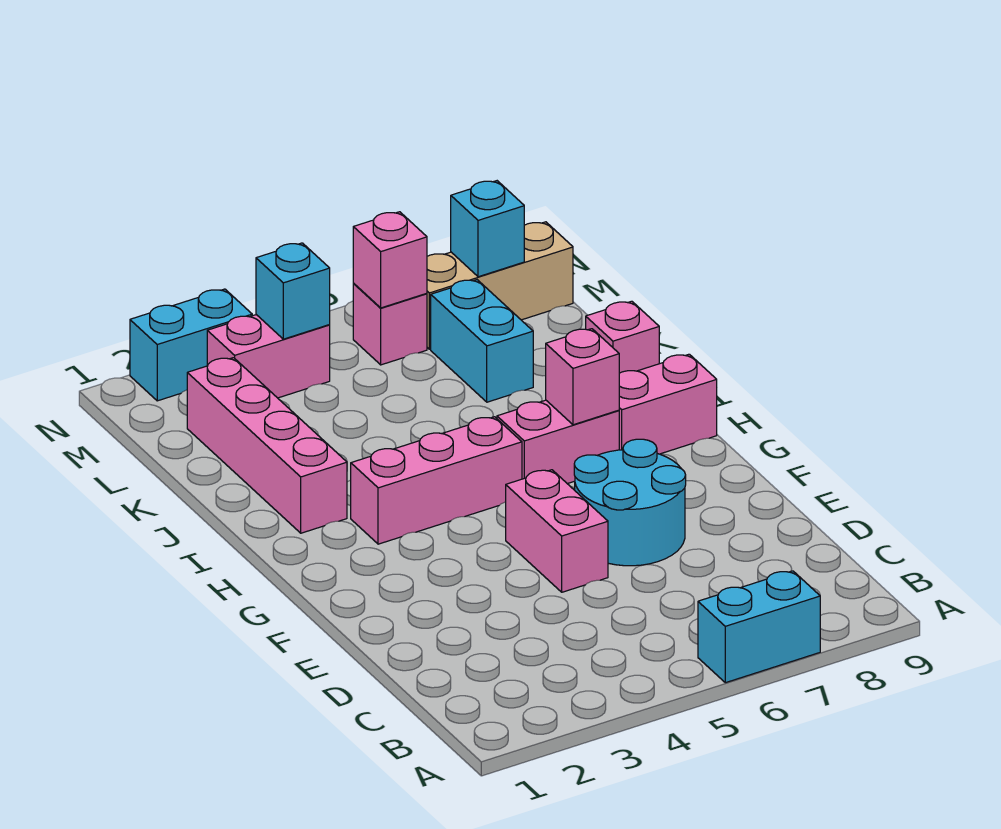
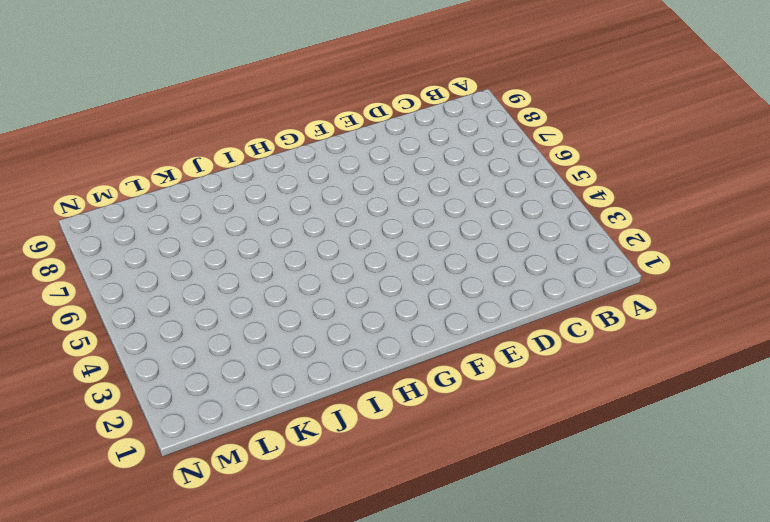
none -> cyan 1x2 brick [698,571,820,683]
none -> pink 1x2 brick [506,470,608,592]
none -> cyan 2x2 round brick [574,439,686,566]

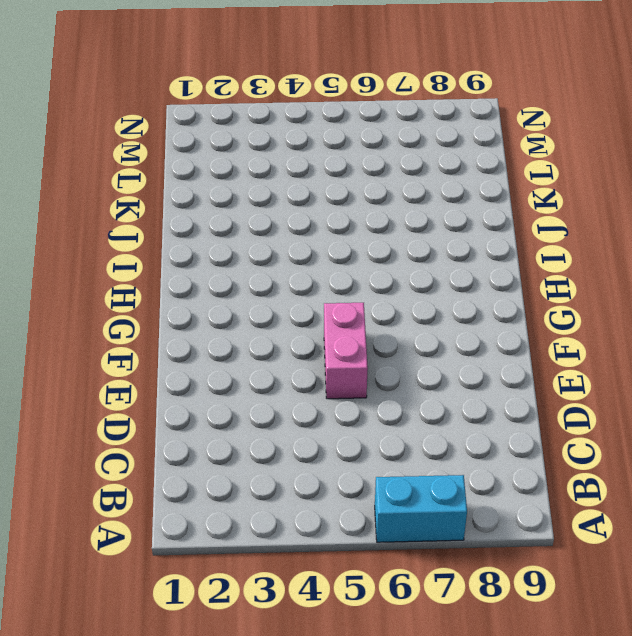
none -> cyan 2x2 round brick [574,439,686,566]
none -> pink 1x3 brick [351,417,522,544]
none -> pink 1x2 brick [497,400,619,484]

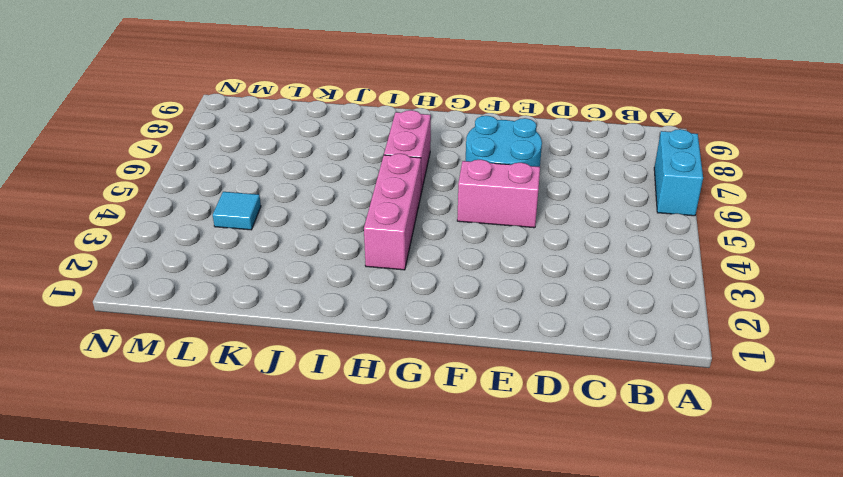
cyan 1x1 tile [213,192,261,230] -> none
none -> pink 1x2 brick [619,354,717,454]
none -> pink 1x4 brick [187,358,347,533]
none -> pink 1x1 brick [586,301,659,373]

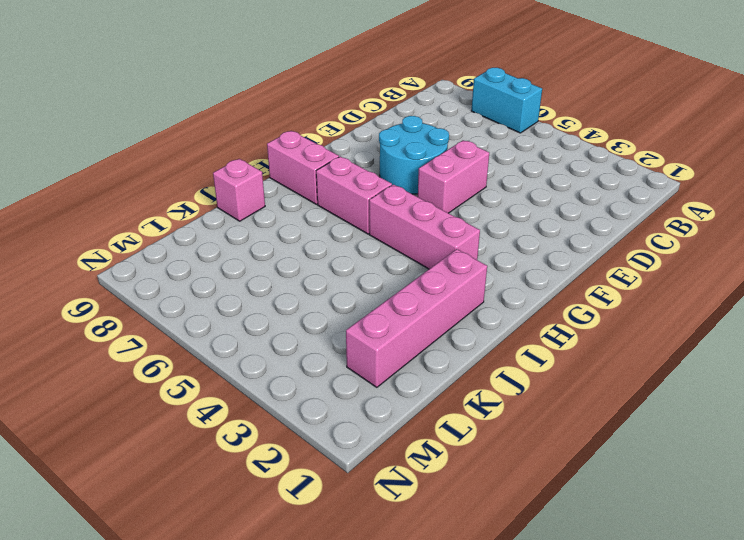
none -> cyan 1x2 brick [431,280,533,402]
none -> pink 1x2 brick [207,315,330,398]
none -> pink 1x1 brick [353,284,427,365]

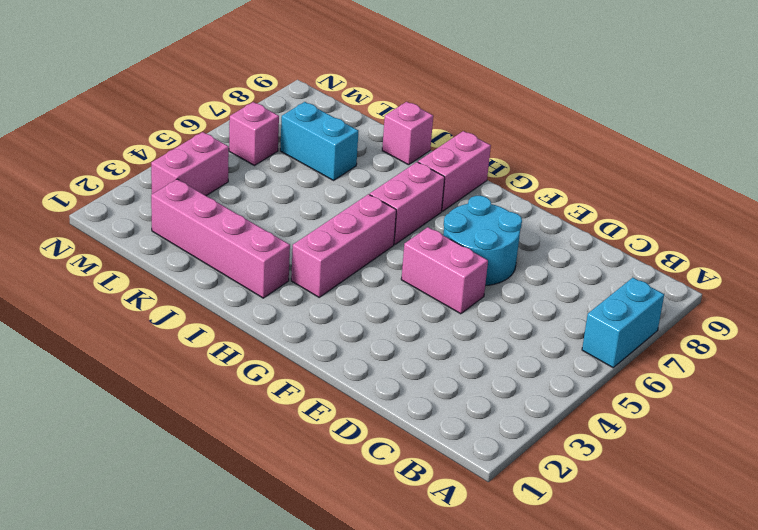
none -> tan 1x3 brick [427,222,573,349]
none -> cyan 1x2 brick [130,289,252,401]
none -> pink 1x1 brick [546,329,619,425]

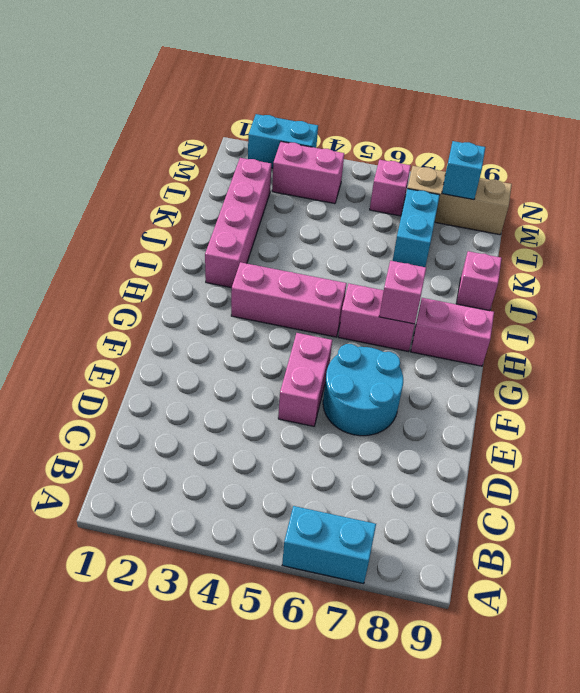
none -> cyan 1x1 brick [256,243,330,339]
none -> pink 1x1 brick [353,212,427,308]

